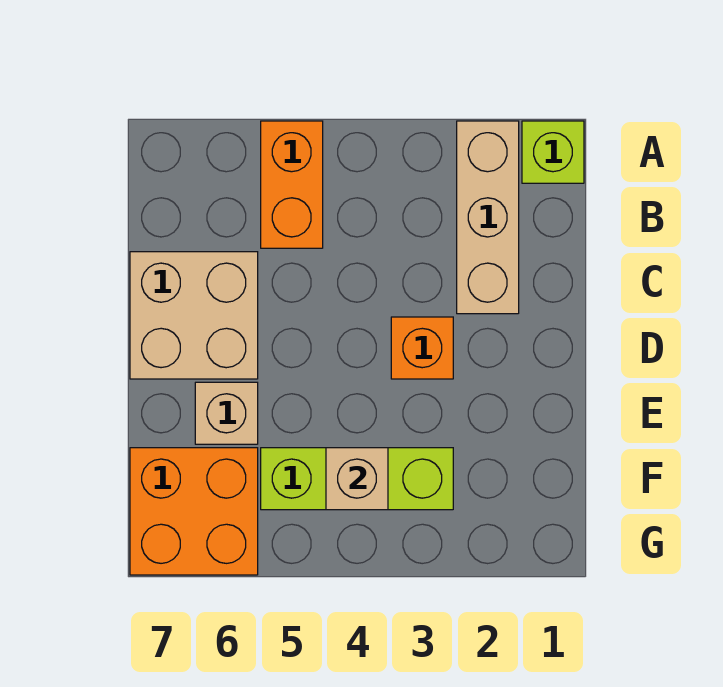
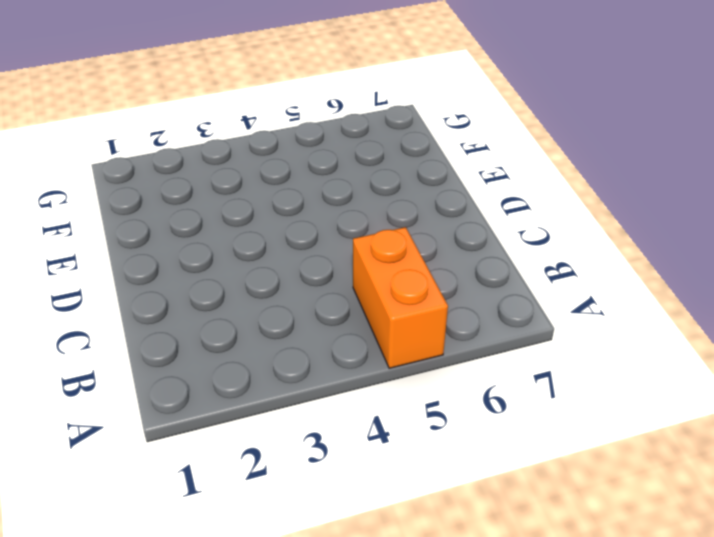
none -> lime 1x1 brick [522,121,584,183]
none -> tan 1x3 brick [457,121,519,314]

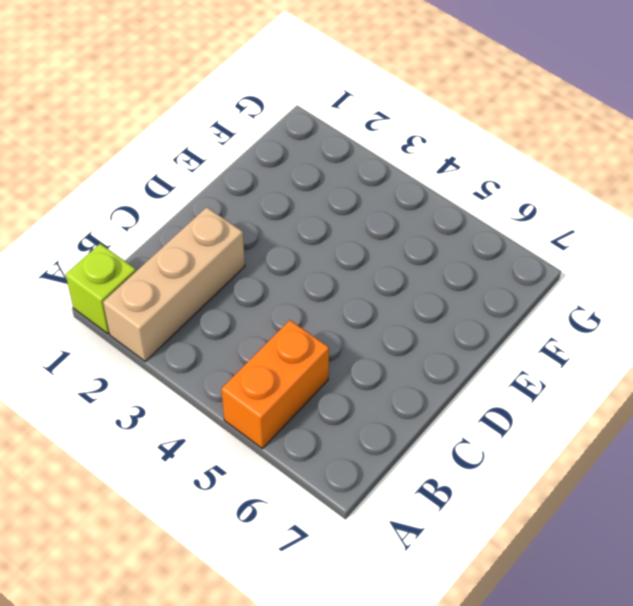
none -> tan 2x2 brick [130,252,258,379]
none -> orange 1x1 brick [391,317,453,379]

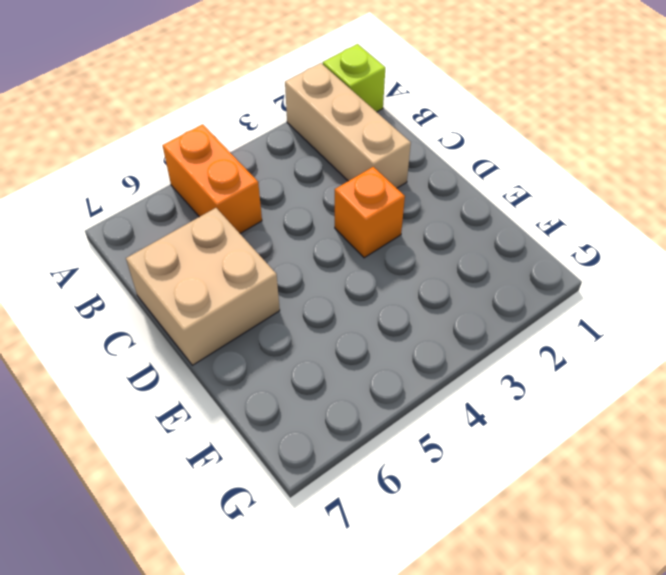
none -> tan 1x1 brick [195,382,258,444]
none -> lime 1x3 brick [261,448,453,510]

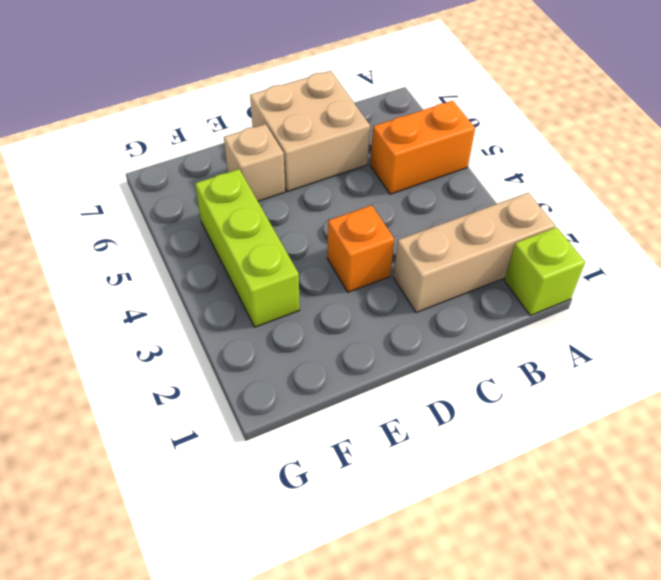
none -> orange 2x2 brick [130,448,258,575]
none -> tan 1x1 brick [326,448,388,510]

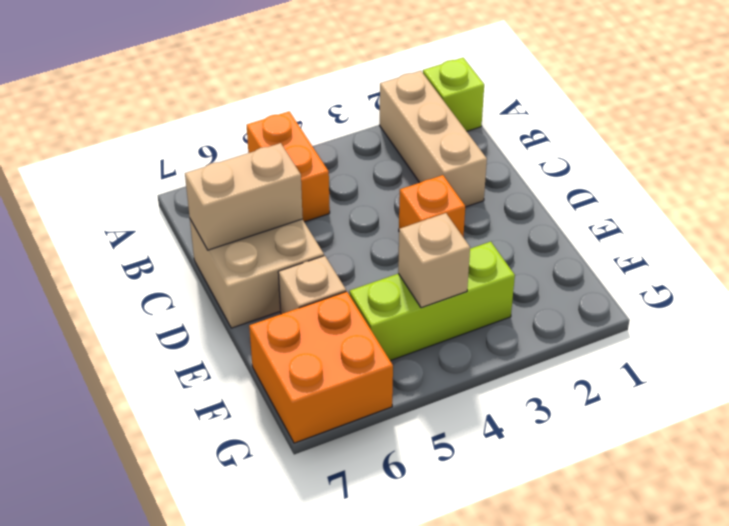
tan 1x2 brick [185,143,303,250] -> none

